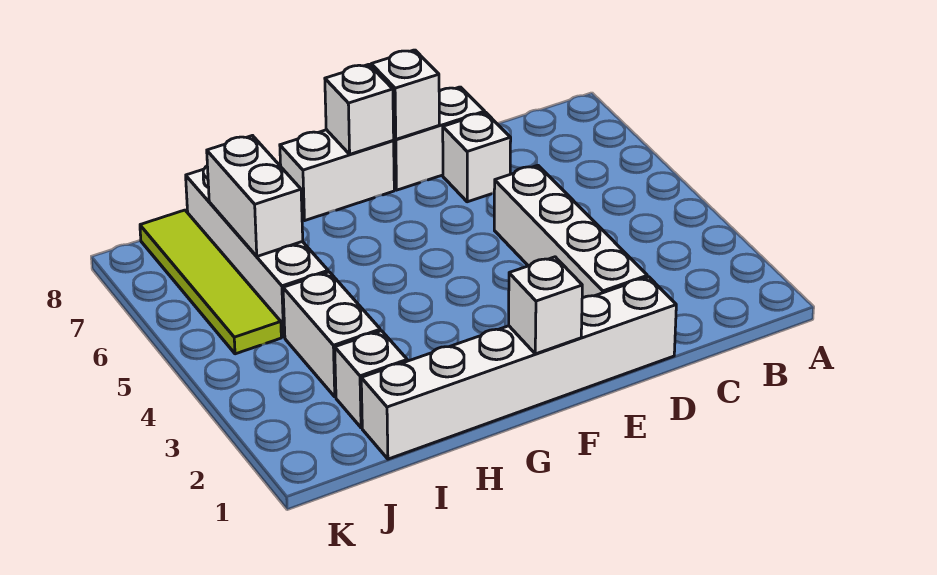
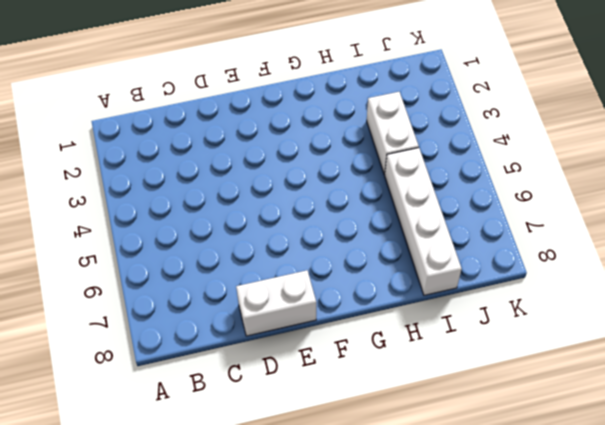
none -> white 1x6 brick [361,277,676,459]
none -> white 1x4 brick [494,165,647,298]
none -> white 1x1 brick [443,113,511,202]

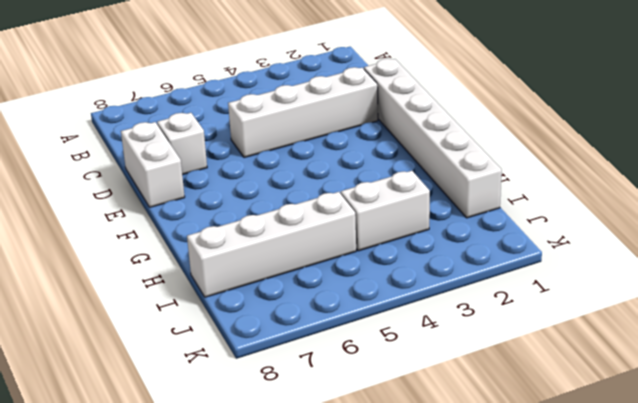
none -> white 1x2 brick [280,130,394,220]
none -> white 1x1 brick [335,331,407,428]
none -> lime 1x4 tile [140,210,281,354]

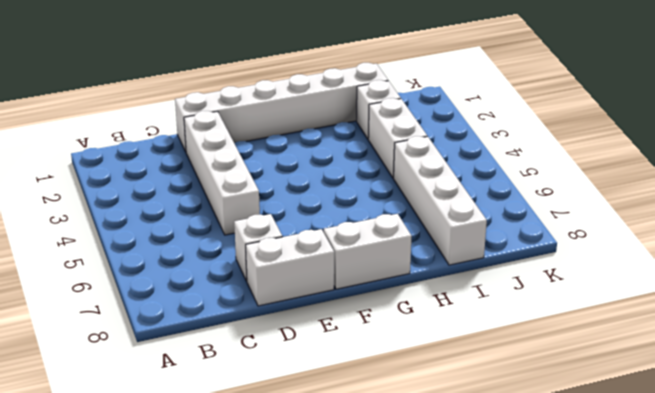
none -> lime 1x4 tile [140,210,281,354]
none -> white 1x1 brick [371,50,439,139]
none -> white 1x1 brick [509,257,582,354]

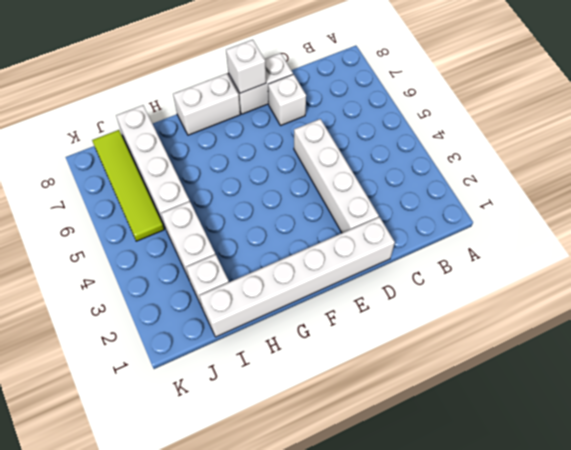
none -> white 1x1 brick [509,257,582,354]
none -> white 1x1 brick [325,64,394,154]
none -> white 1x2 brick [207,136,303,256]

